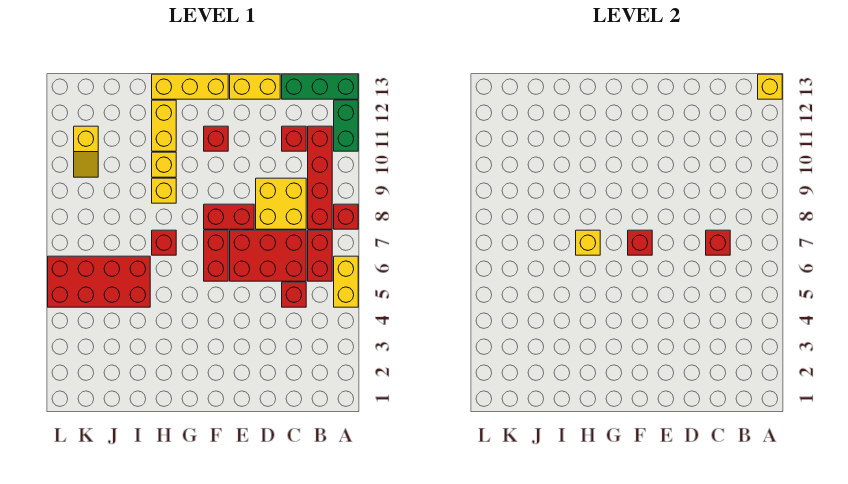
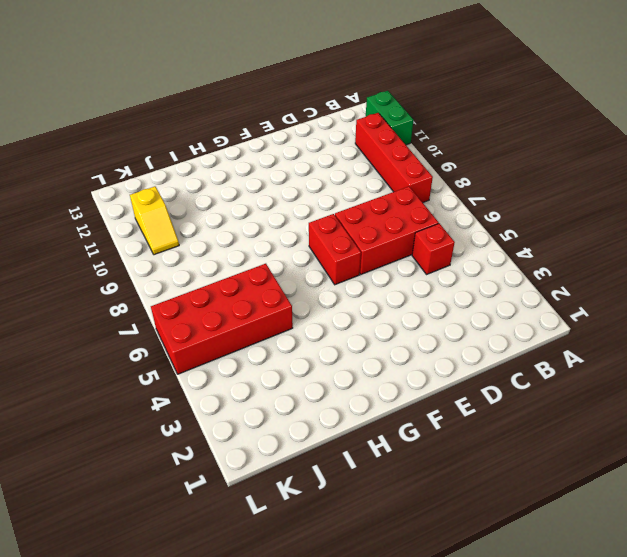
none -> yellow 1x2 brick [334,256,358,307]
none -> red 1x1 brick [334,204,358,229]
none -> green 1x3 brick [282,74,358,99]

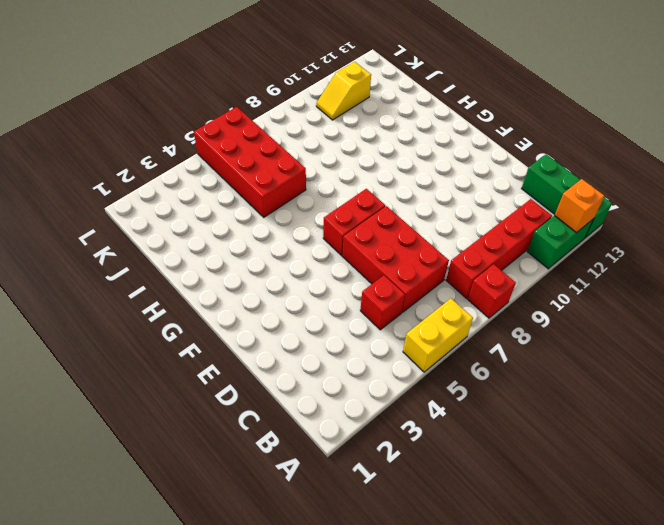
orange 1x1 brick [554,179,604,233] -> none
none -> red 1x2 brick [308,230,332,281]
none -> yellow 2x2 brick [256,178,306,229]
none -> red 1x1 brick [282,126,306,151]

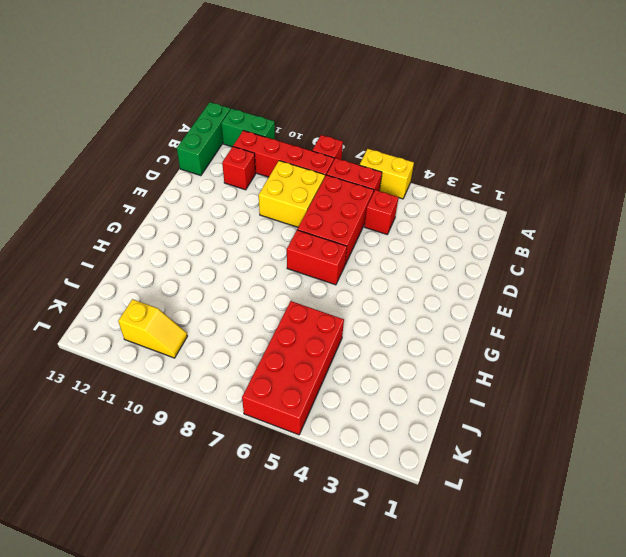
none -> yellow 1x2 brick [230,74,280,99]
none -> red 1x2 brick [204,204,254,229]
none -> red 1x1 brick [204,126,228,151]

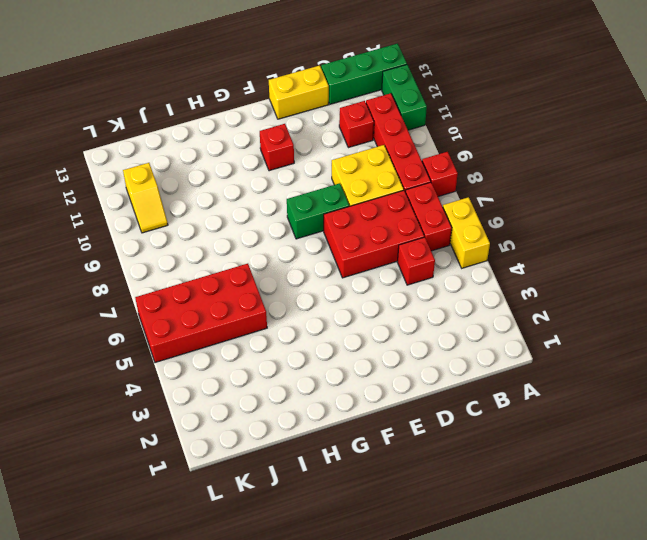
green 1x2 brick [287,183,349,239] -> red 1x2 brick [204,204,254,229]
none -> red 1x2 brick [204,230,228,281]
none -> yellow 1x3 brick [152,74,228,99]
none -> red 1x1 brick [152,230,176,255]

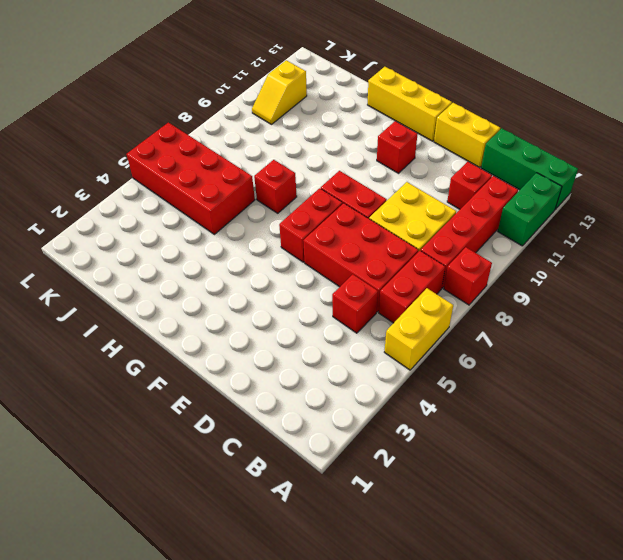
none -> yellow 1x1 brick [152,178,176,203]
none -> yellow 1x1 brick [152,152,176,177]
none -> yellow 1x2 brick [152,100,176,151]

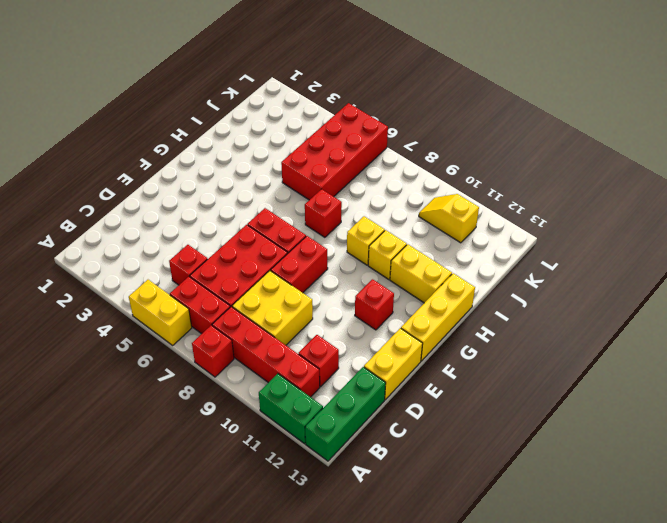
none -> yellow 1x1 brick [758,74,782,99]
none -> red 1x1 brick [706,230,730,255]
none -> red 1x1 brick [628,230,652,255]

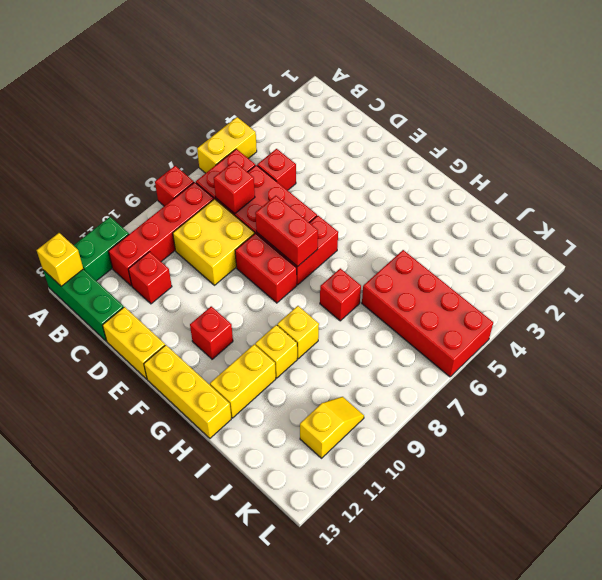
red 1x2 brick [255,196,318,267] -> red 1x1 brick [628,230,652,255]
none -> yellow 1x1 brick [576,230,600,255]

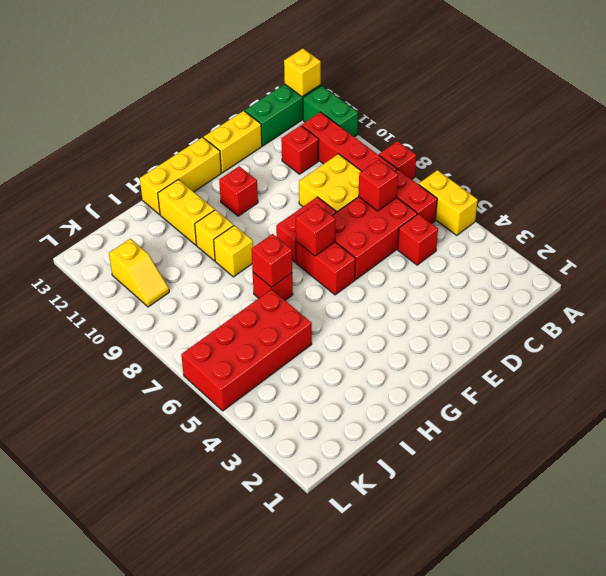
red 1x1 brick [251,234,292,287] -> yellow 1x1 brick [576,230,600,255]

